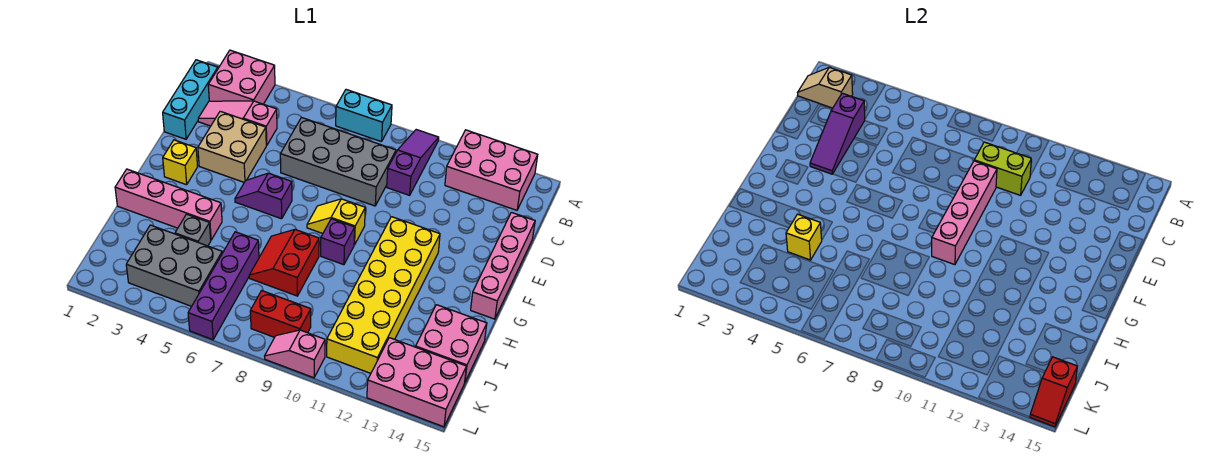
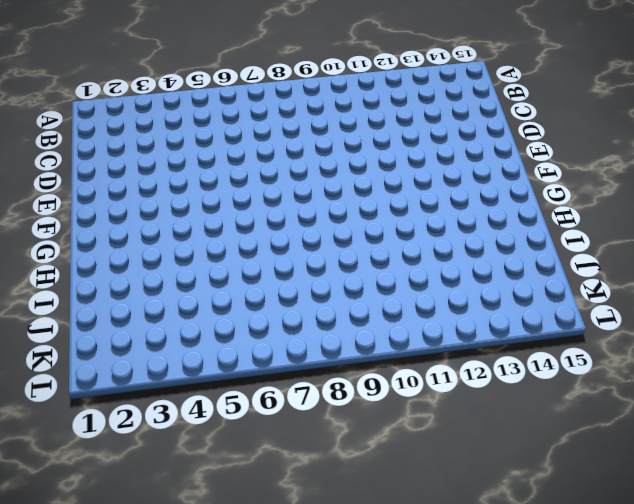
none -> pink 2x2 brick [208,50,275,104]
none -> cyan 1x2 brick [336,90,392,142]
none -> purple 1x3 slope [387,130,439,195]

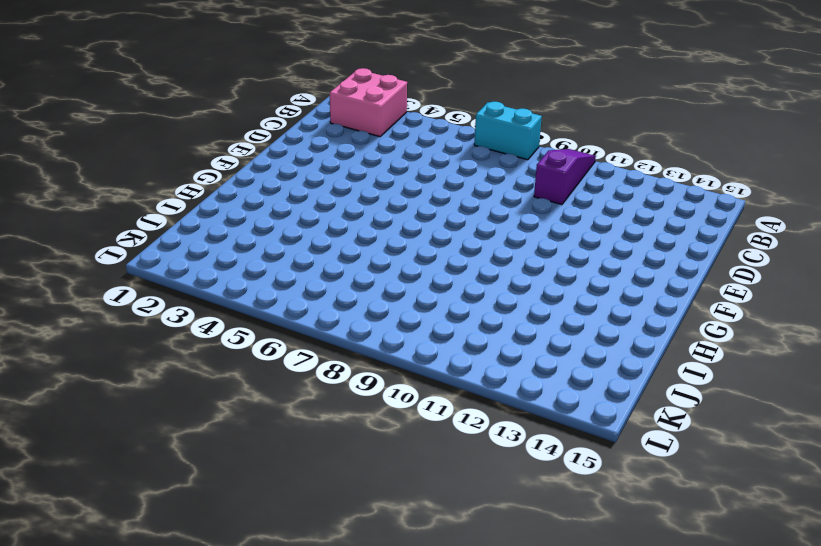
none -> pink 2x3 brick [445,130,538,210]
none -> cyan 1x3 brick [163,60,218,139]
none -> pink 1x3 slope [198,101,277,146]

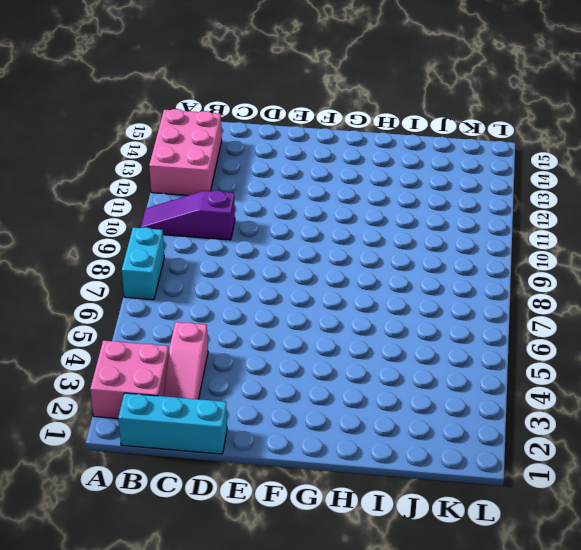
none -> grey 2x4 brick [280,117,396,206]
none -> tan 2x2 brick [198,111,266,182]
none -> pink 1x4 brick [471,212,535,319]

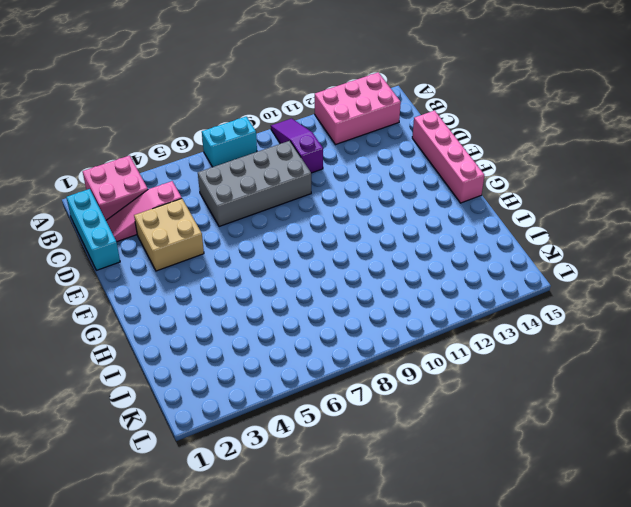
none -> yellow 1x1 brick [163,140,198,185]
none -> purple 1x2 slope [235,173,292,219]
none -> yellow 1x2 slope [307,199,365,245]

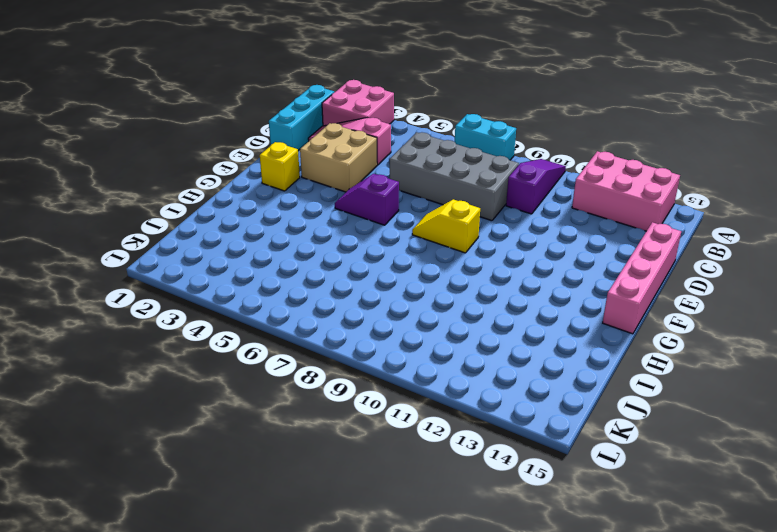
none -> yellow 2x6 brick [327,217,440,373]
none -> purple 1x1 brick [321,219,355,265]
none -> pink 1x4 brick [115,169,222,240]

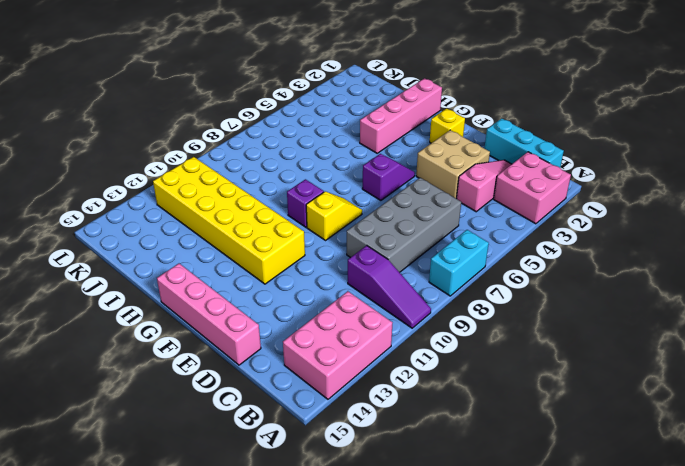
none -> red 2x2 slope [249,230,319,296]
none -> grey 1x1 brick [175,214,211,246]
none -> purple 1x4 brick [188,232,259,340]

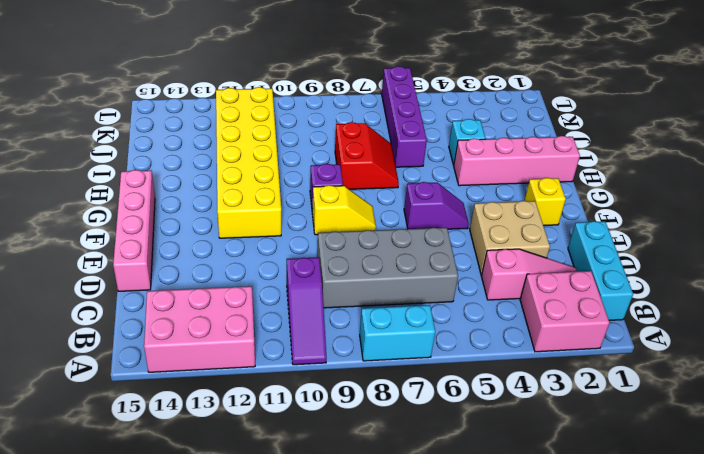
cyan 1x1 brick [449,119,486,165] -> grey 1x1 brick [175,214,211,246]
none -> pink 2x2 brick [416,305,487,382]
none -> grey 2x3 brick [126,225,222,306]
none -> red 1x2 brick [250,291,311,337]

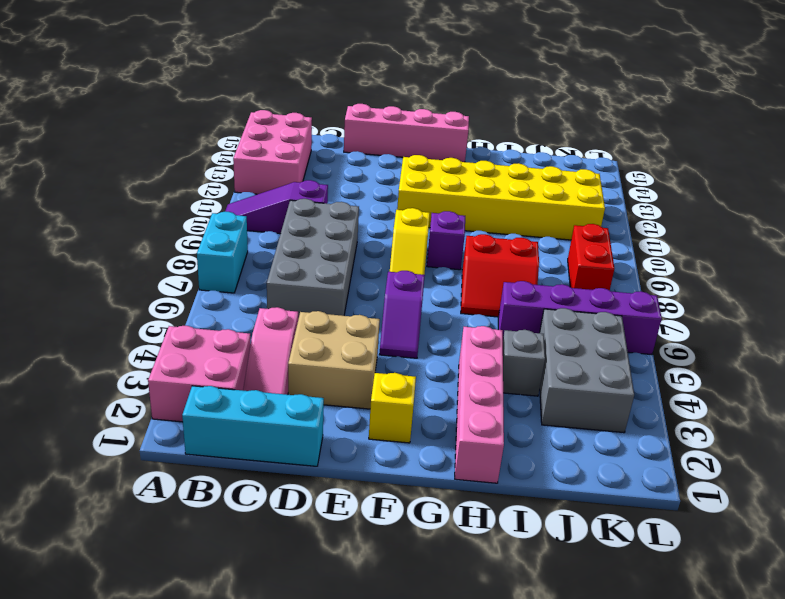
none -> pink 2x2 brick [416,305,487,382]
none -> pink 2x3 brick [367,338,466,427]
none -> pink 1x2 slope [265,330,325,378]

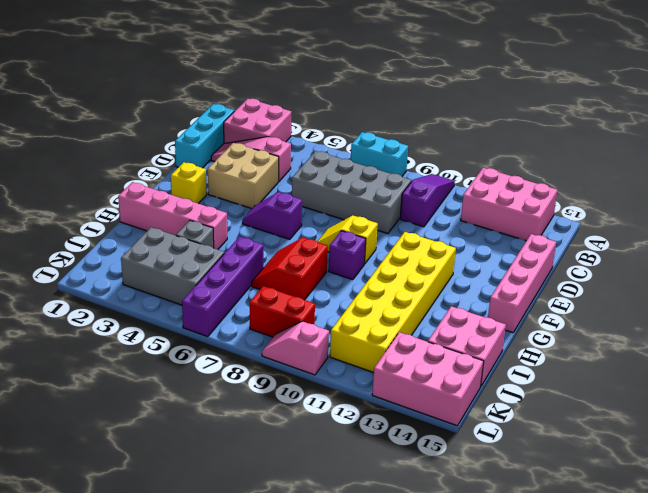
none -> tan 1x2 slope [798,67,853,108]
none -> purple 1x3 slope [810,93,865,174]
none -> lime 1x2 brick [974,142,1031,195]

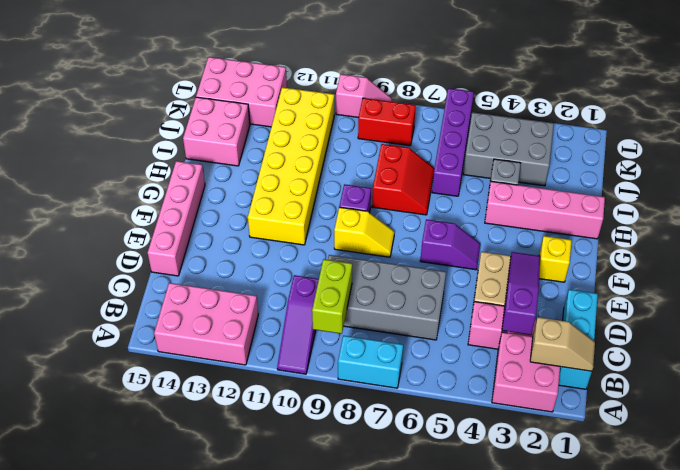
lime 1x2 brick [312,259,352,334] -> lime 1x2 brick turned to [974,142,1031,195]
none -> pink 1x4 brick [932,161,997,265]
none -> yellow 1x1 brick [786,214,822,260]
none -> red 1x2 slope [1030,357,1077,427]

